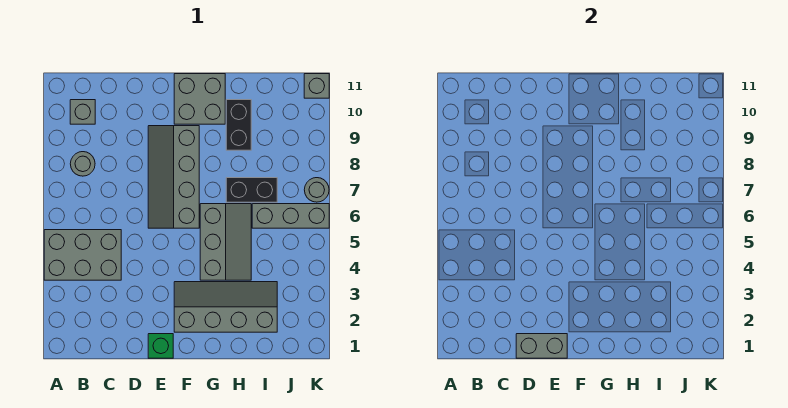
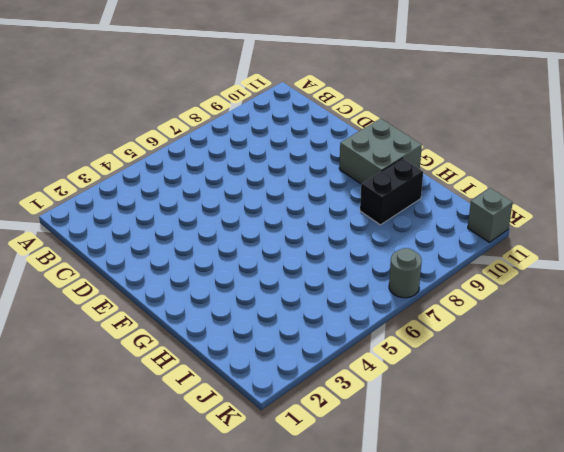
none -> grey 2x3 brick [44,230,121,280]
none -> grey 1x1 round brick [70,152,95,176]
none -> grey 1x1 brick [70,100,95,124]

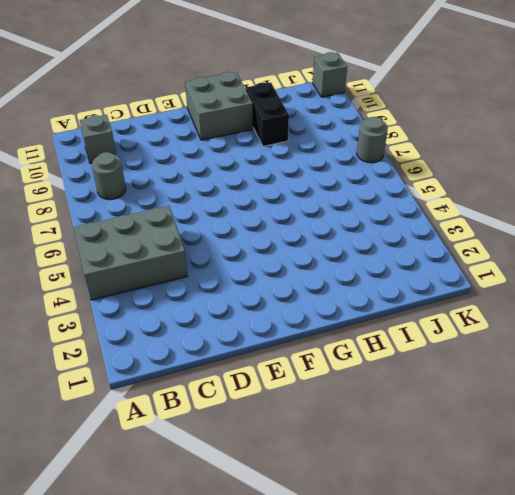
none -> green 1x1 brick [148,334,173,358]
none -> grey 2x4 slope [148,126,199,228]
none -> grey 2x4 slope [174,282,277,332]

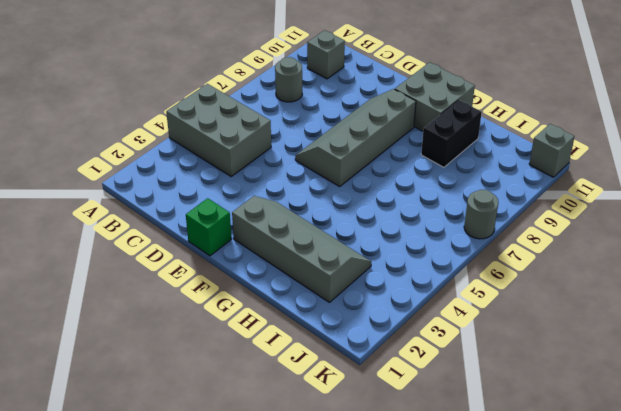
none -> grey 2x3 slope [200,204,251,280]
none -> black 1x2 brick [226,178,277,202]
none -> grey 1x3 brick [252,204,329,228]

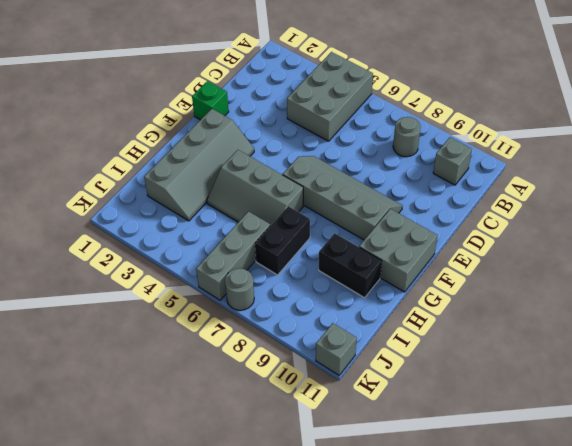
none -> grey 1x2 brick [516,334,567,358]

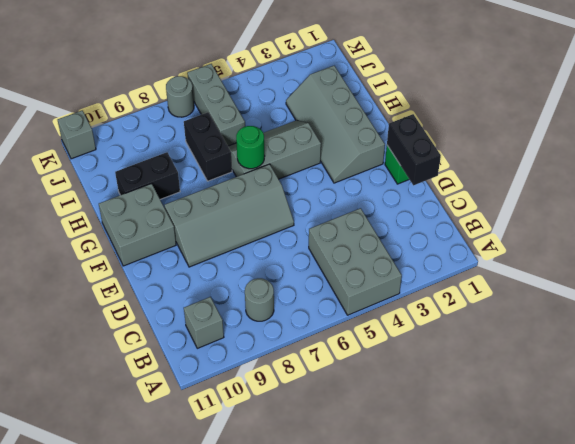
black 1x2 brick [387,114,441,185] -> grey 1x2 brick [516,334,567,358]
green 1x1 round brick [236,126,265,169] -> none

